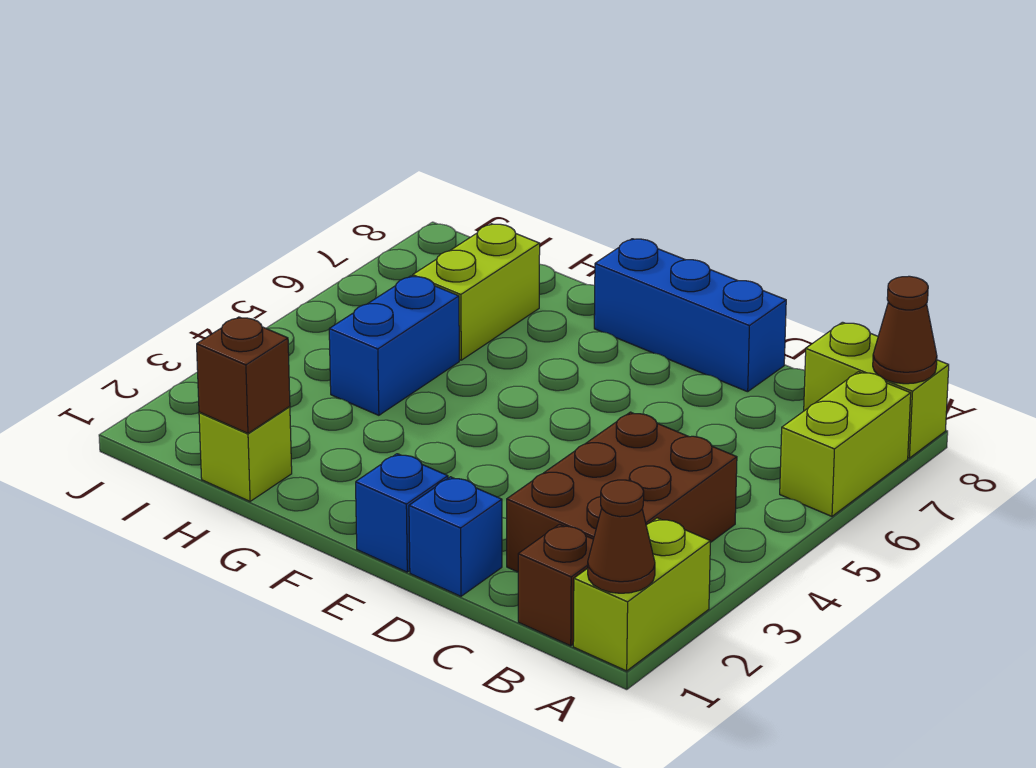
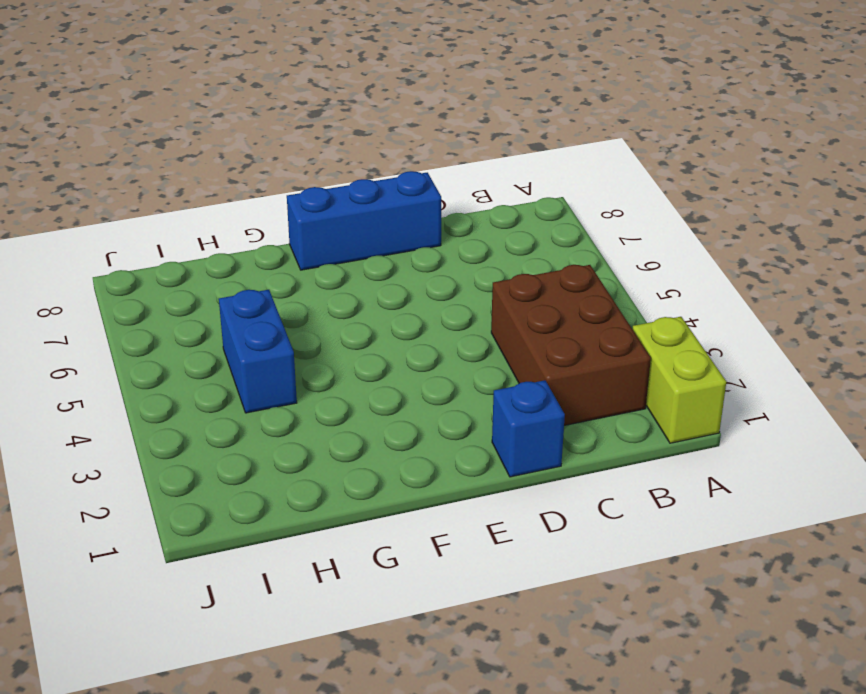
none -> lime 1x2 brick [780,372,911,516]
none -> lime 1x2 brick [804,322,949,458]
none -> brown 1x1 brick [518,524,593,646]

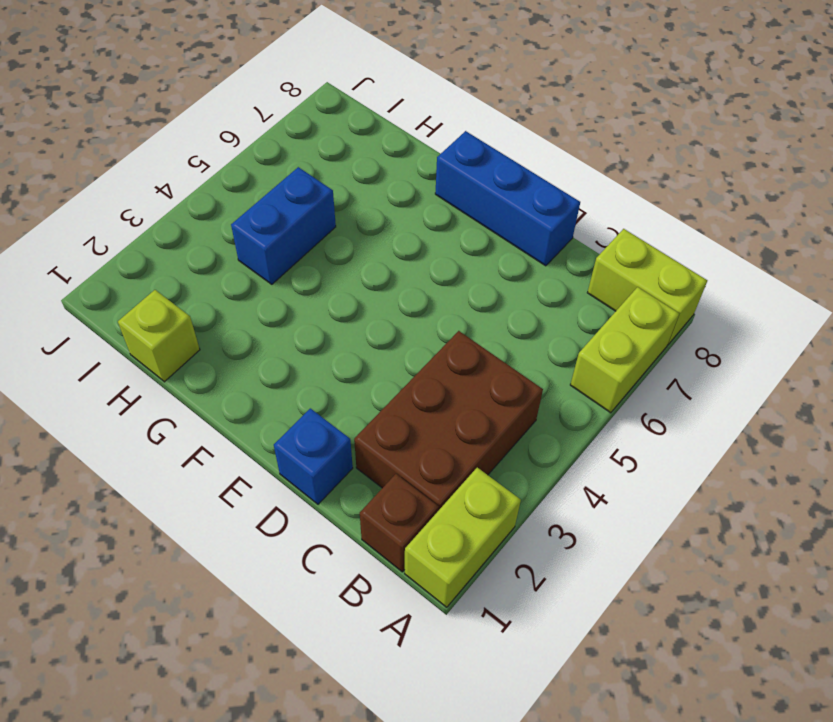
none -> blue 1x1 brick [356,454,448,572]
none -> lime 1x2 brick [413,224,540,360]
none -> brown 1x1 cone [588,480,655,593]

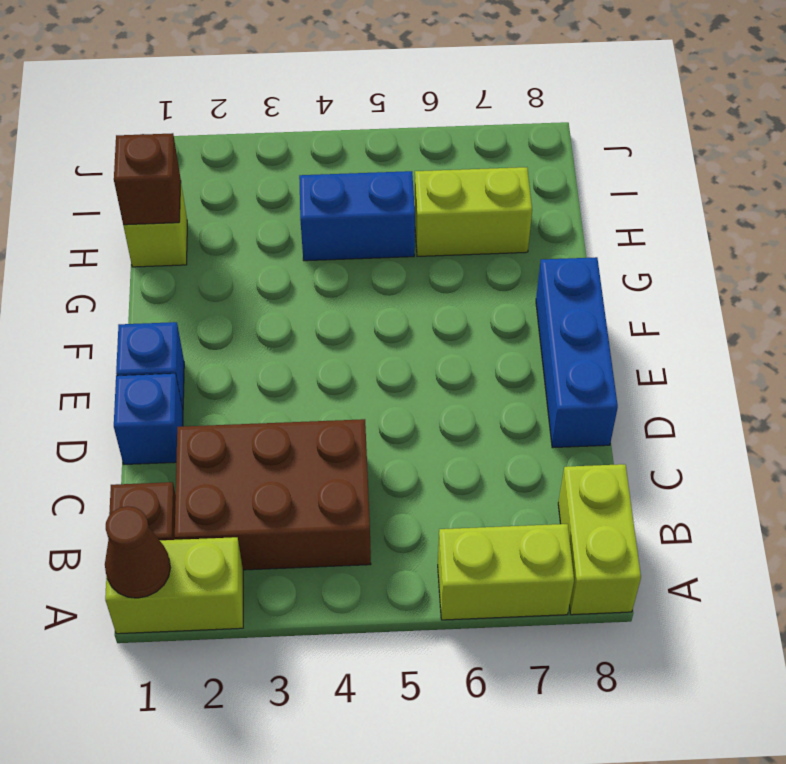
none -> brown 1x1 cone [873,276,937,384]

